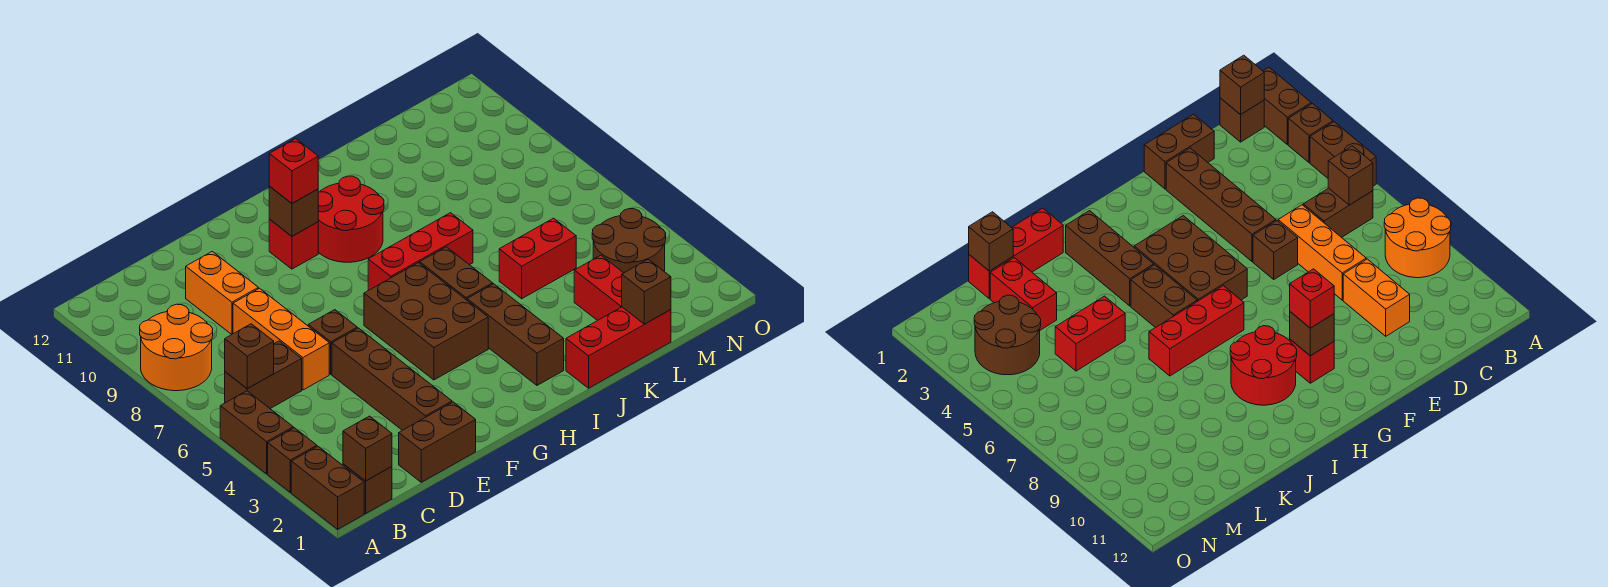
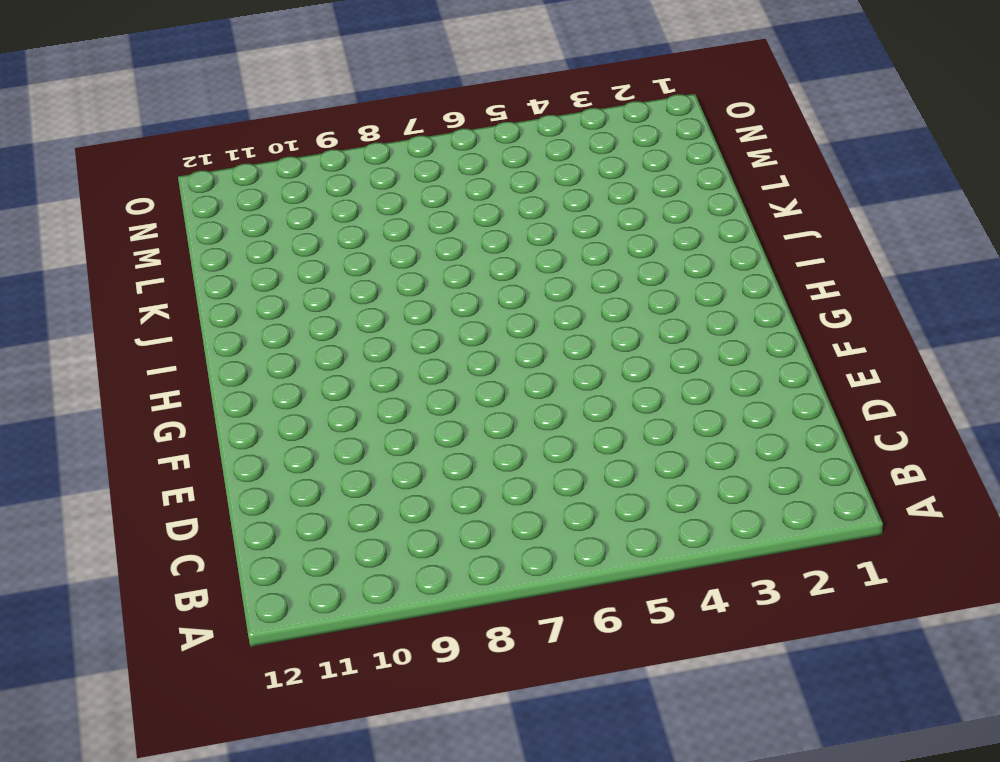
none -> brown 1x2 brick [291,446,364,529]
none -> brown 1x1 brick [268,428,317,492]
none -> brown 1x2 brick [220,391,293,474]

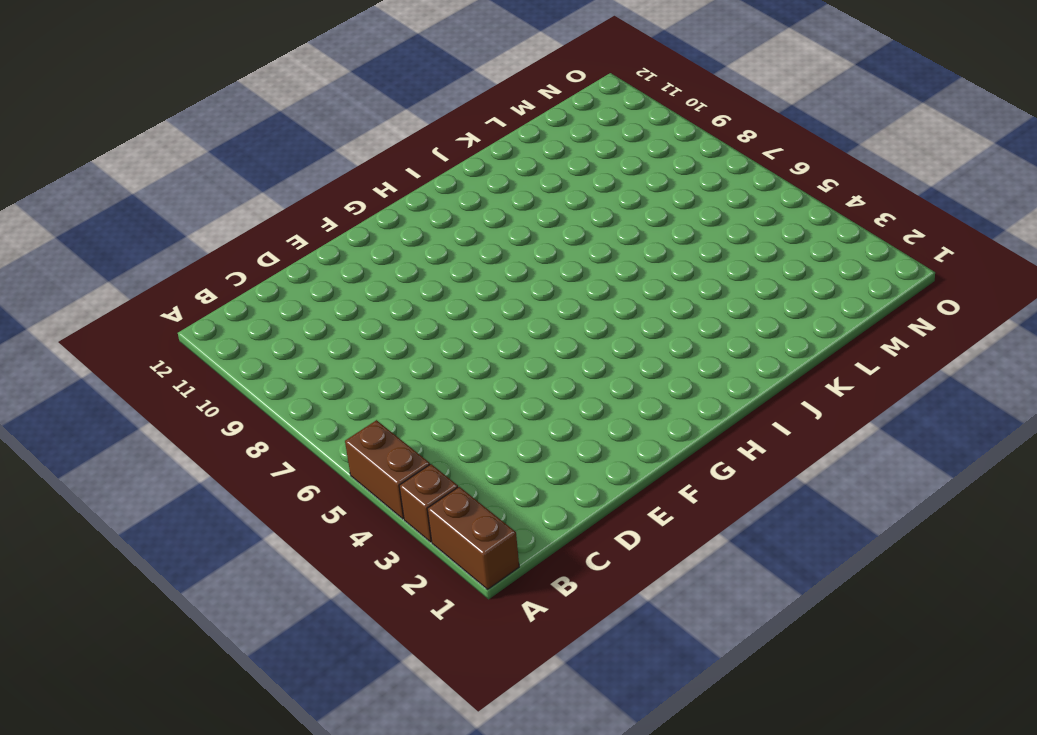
none -> orange 2x2 round brick [140,304,213,391]
none -> brown 1x1 brick [343,464,392,514]
none -> brown 1x2 brick [225,341,302,408]

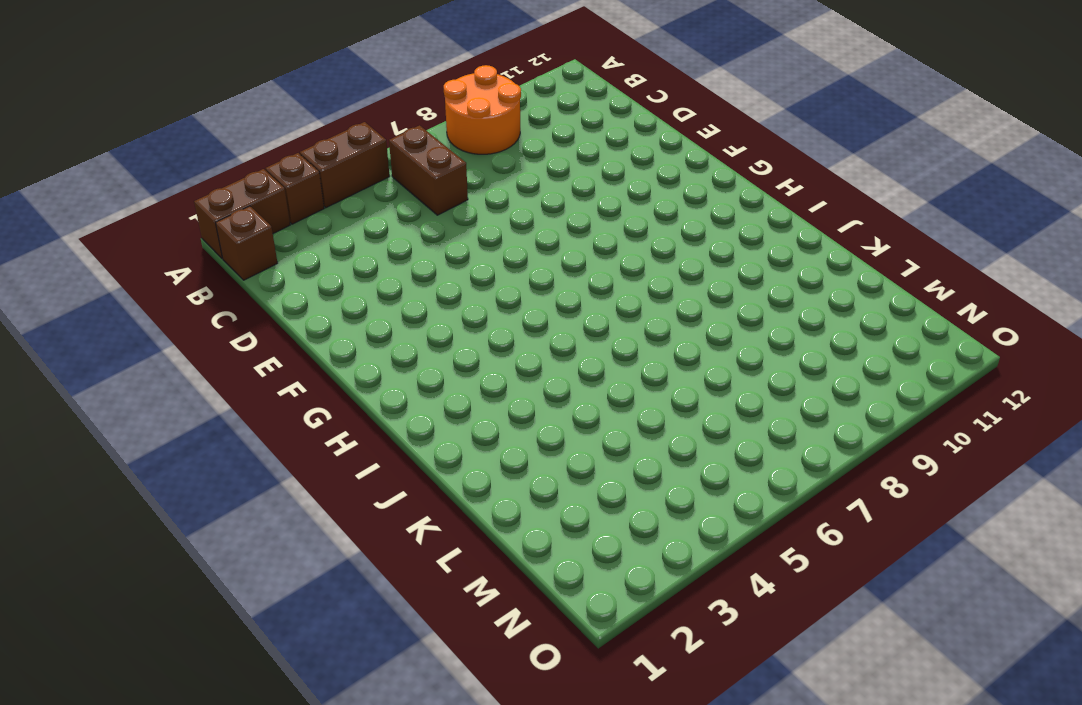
none -> brown 1x2 brick [399,402,476,482]
none -> orange 1x3 brick [233,288,329,390]
none -> orange 1x2 brick [186,251,258,335]

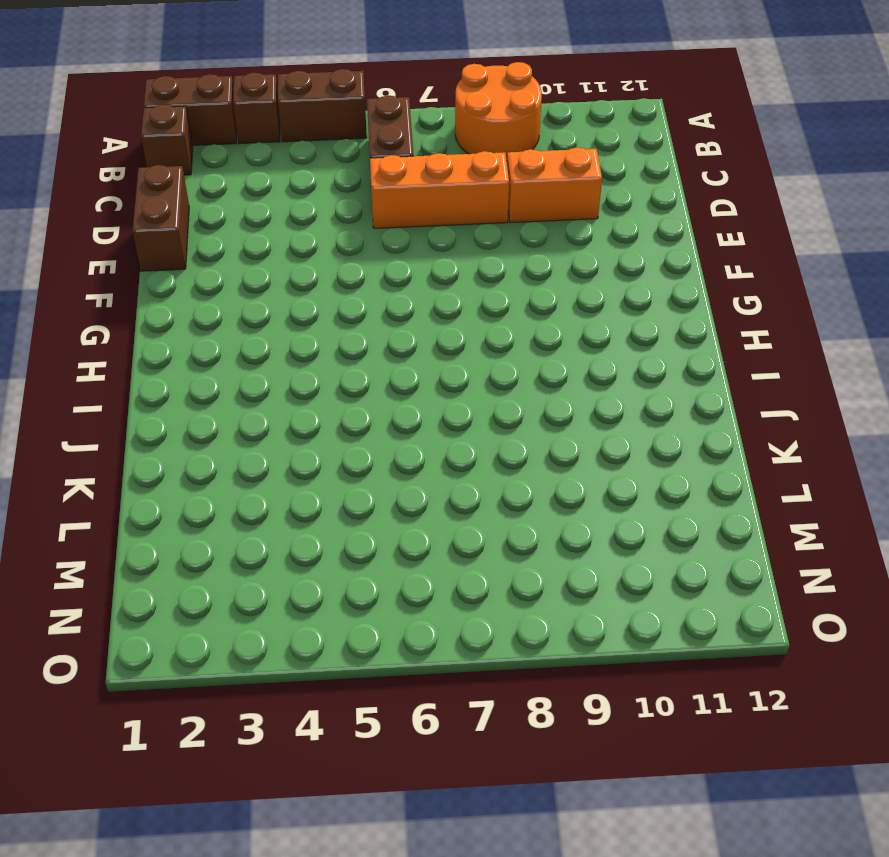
none -> brown 1x4 brick [332,328,452,430]
none -> brown 1x1 brick [308,310,357,374]
none -> brown 2x3 brick [364,263,488,380]

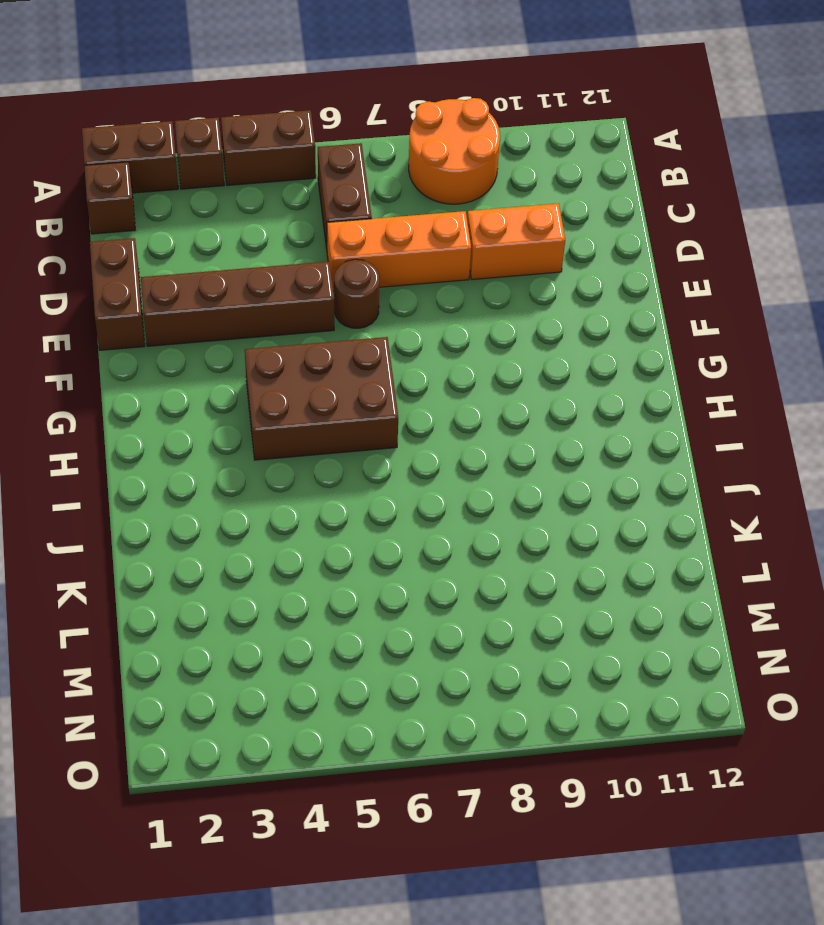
brown 1x1 round brick [334,259,380,328] -> brown 1x1 brick [308,310,357,374]
none -> red 1x1 brick [269,219,318,269]
none -> red 1x3 brick [368,213,473,290]
none -> red 2x2 round brick [318,176,384,262]

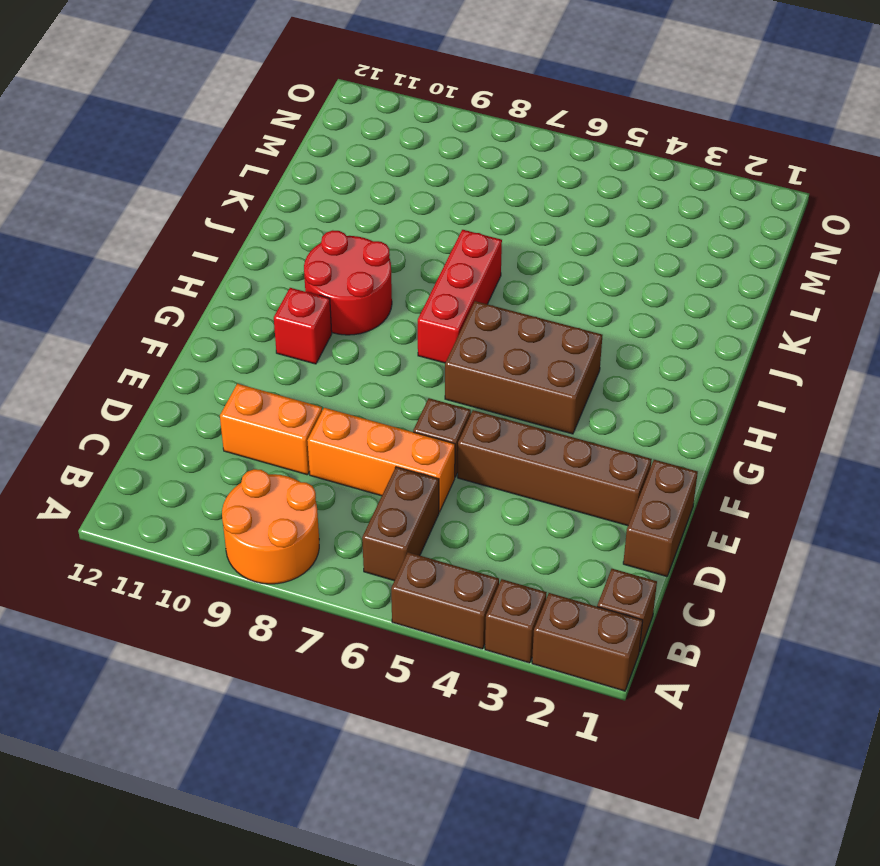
none -> brown 1x3 brick [467,284,564,385]
none -> brown 1x2 brick [420,247,493,300]
none -> red 1x3 brick [566,307,671,388]

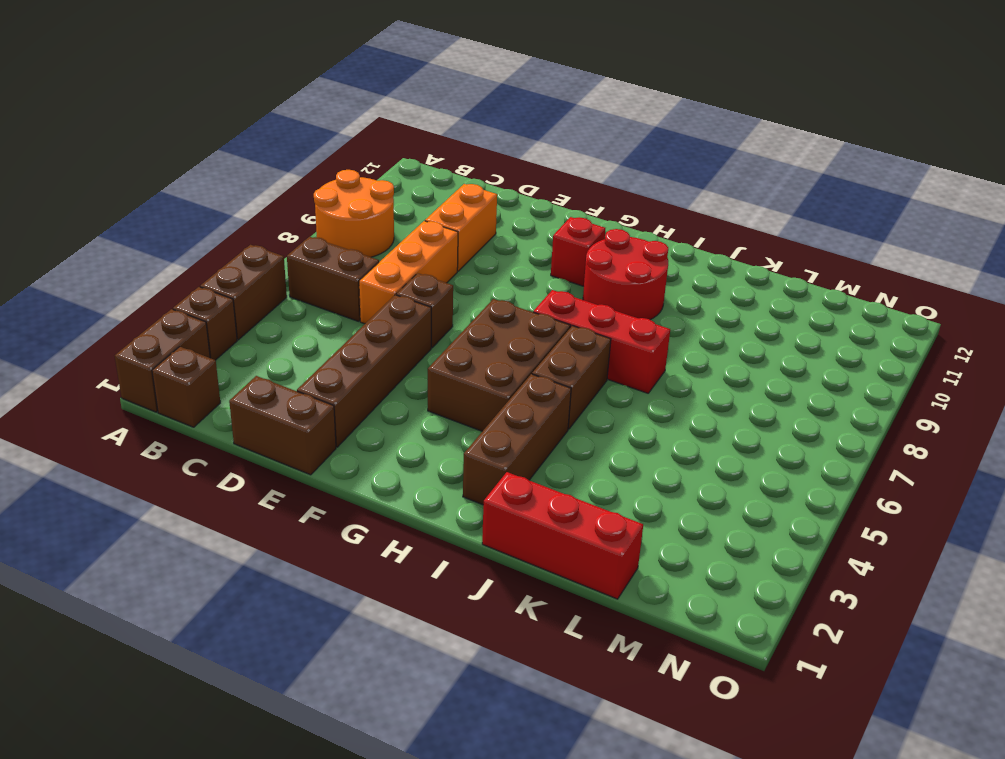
none -> red 1x2 brick [499,218,576,299]
none -> red 1x2 brick [574,255,623,321]
none -> brown 2x2 round brick [592,209,666,273]

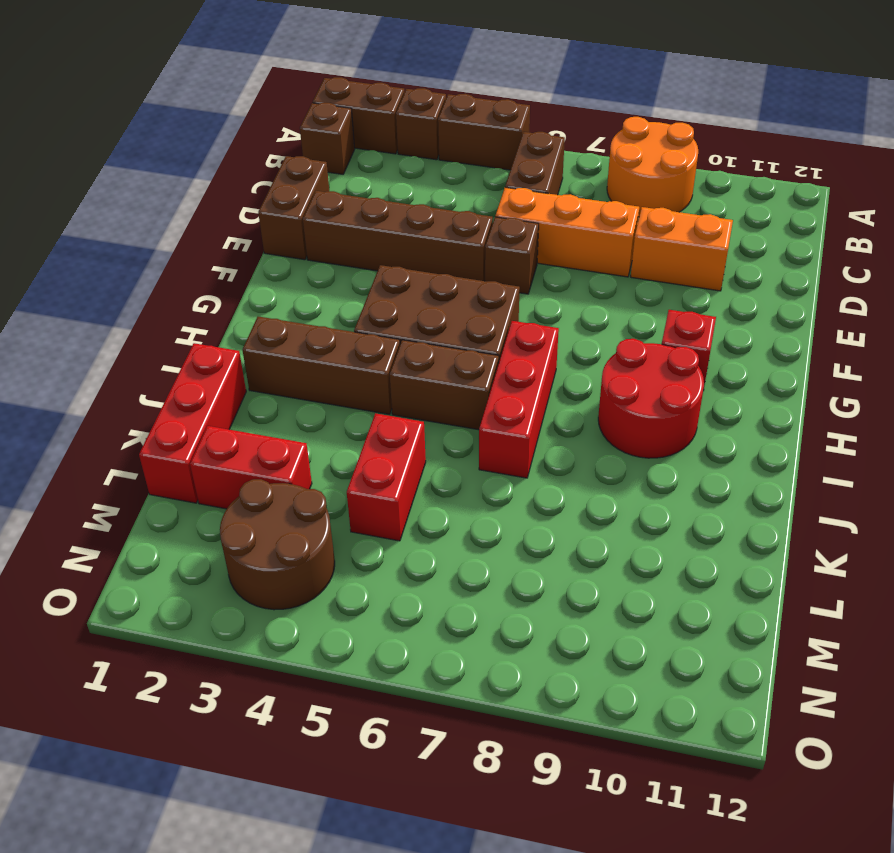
none -> brown 1x1 brick [343,416,392,481]
none -> brown 1x1 brick [225,324,274,389]
none -> brown 1x1 brick [269,187,318,236]

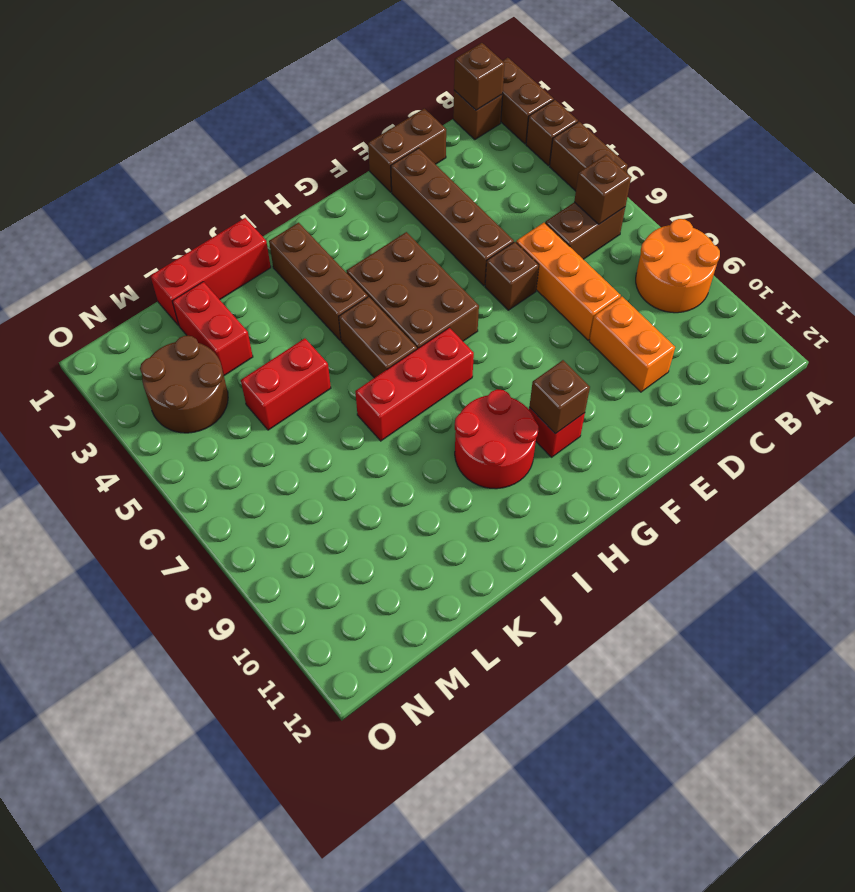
none -> brown 1x1 brick [622,259,671,324]
none -> red 1x1 brick [269,139,318,203]

